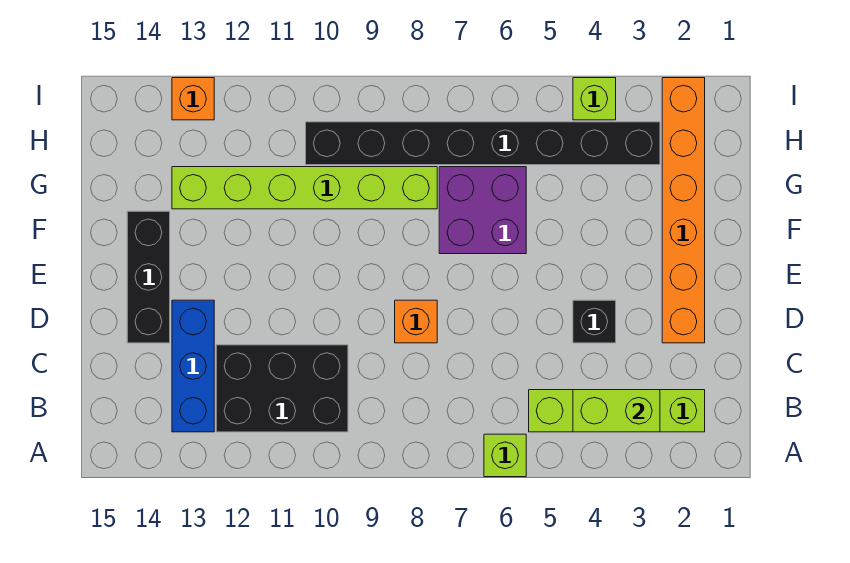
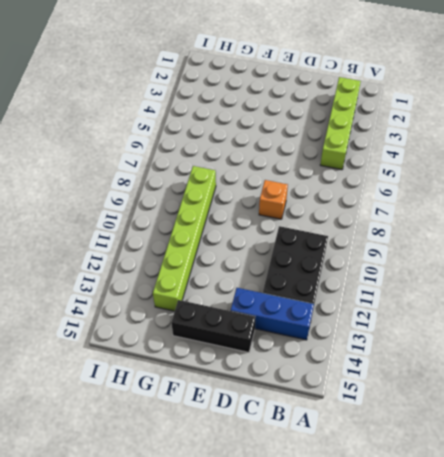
none -> lime 1x1 brick [484,434,526,477]
none -> orange 1x6 brick [662,78,705,343]
none -> black 1x1 brick [573,300,616,343]

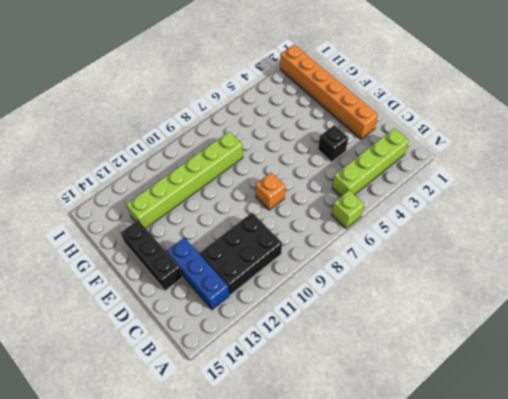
none -> purple 2x2 brick [439,167,526,254]
none -> black 1x8 brick [306,122,660,165]
none -> lime 1x1 brick [573,78,616,120]

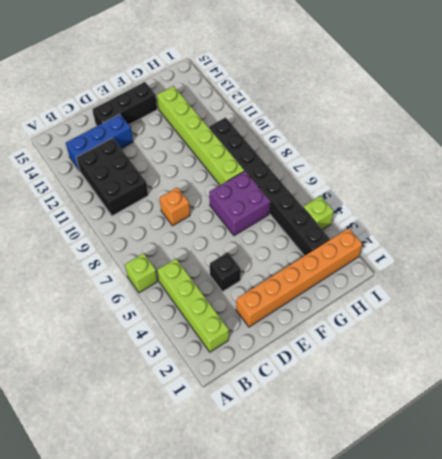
none -> orange 1x1 brick [172,78,214,120]
none -> lime 1x2 brick [573,390,660,432]

